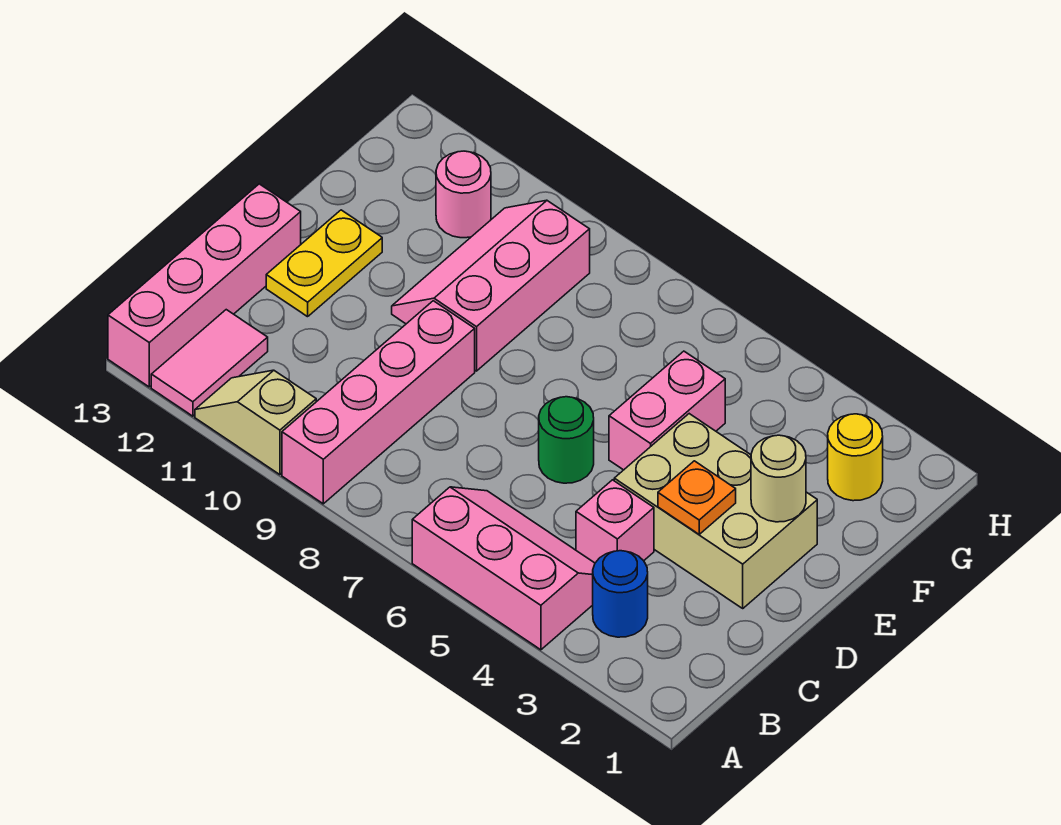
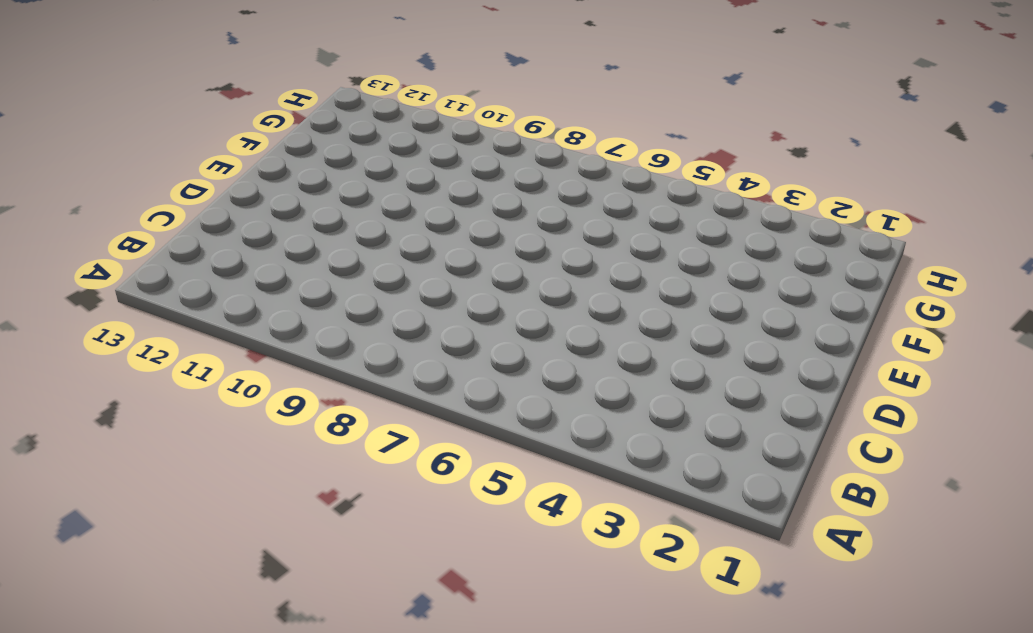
none -> pink 2x3 slope [412,487,595,650]
none -> pink 1x4 brick [282,301,475,504]
none -> tan 1x2 slope [195,370,316,475]

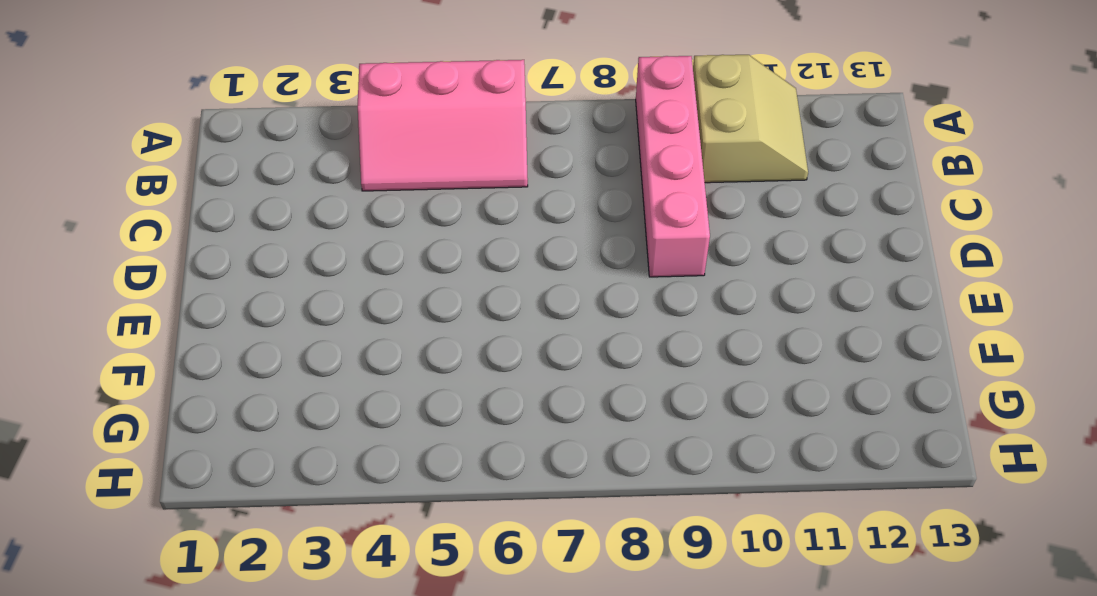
tan 2x2 slope [693,55,808,183] -> tan 1x2 slope [195,370,316,475]
none -> pink 1x2 tile [151,310,268,416]
none -> pink 1x4 brick [108,184,301,387]
none -> blue 1x1 round brick [593,551,648,637]

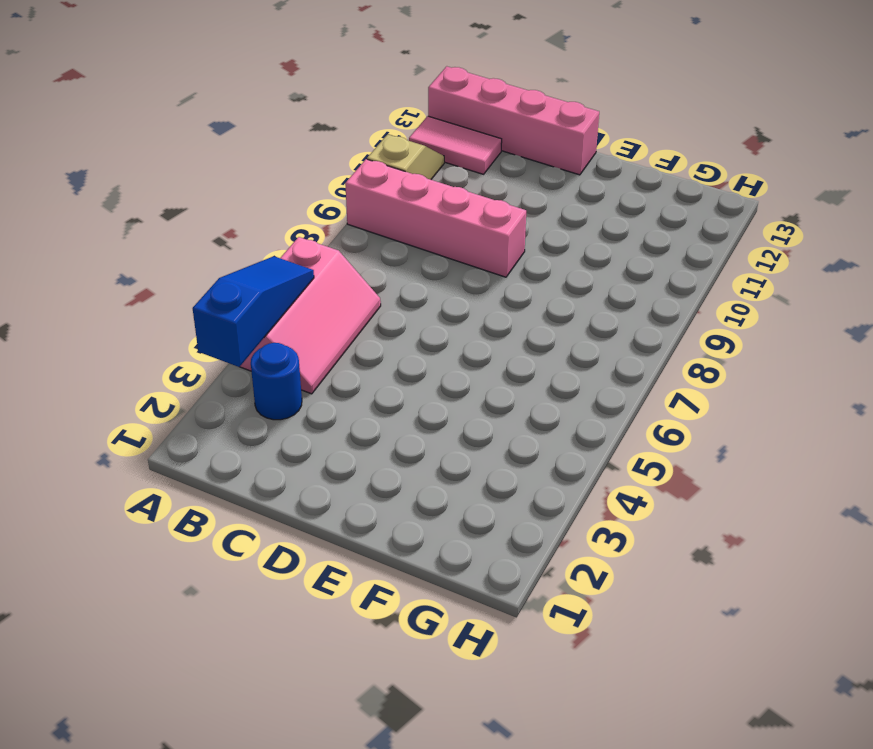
blue 1x3 slope [193,256,314,367] -> none
none -> pink 1x1 brick [576,480,654,563]
none -> tan 2x3 brick [614,414,817,608]
none -> green 1x1 round brick [539,397,594,483]

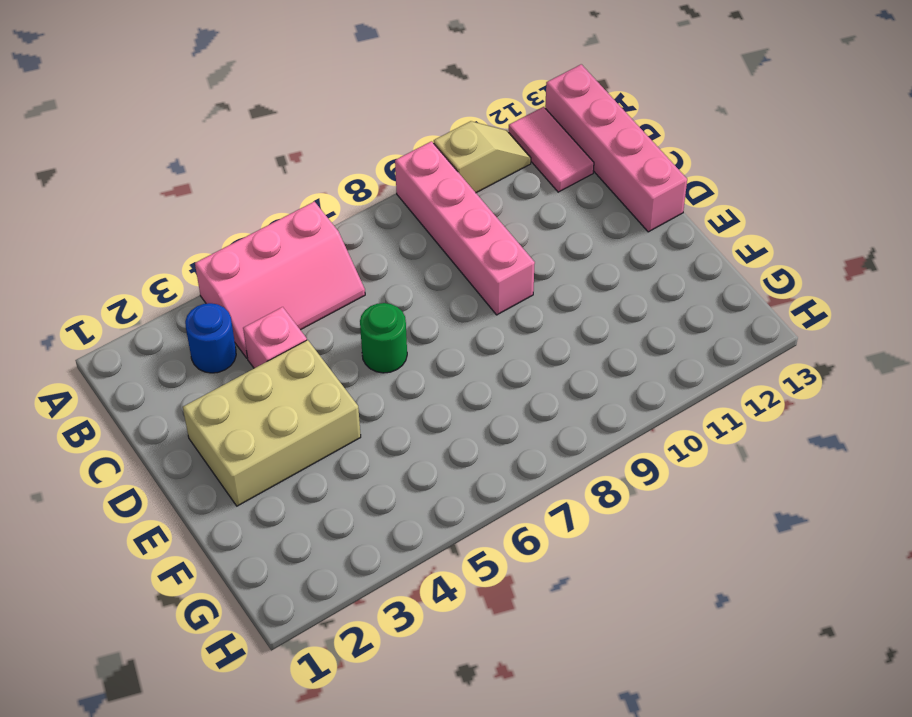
none -> yellow 1x2 plate [266,210,382,317]
none -> pink 1x2 brick [609,351,725,470]
none -> pink 2x3 slope [392,200,590,371]

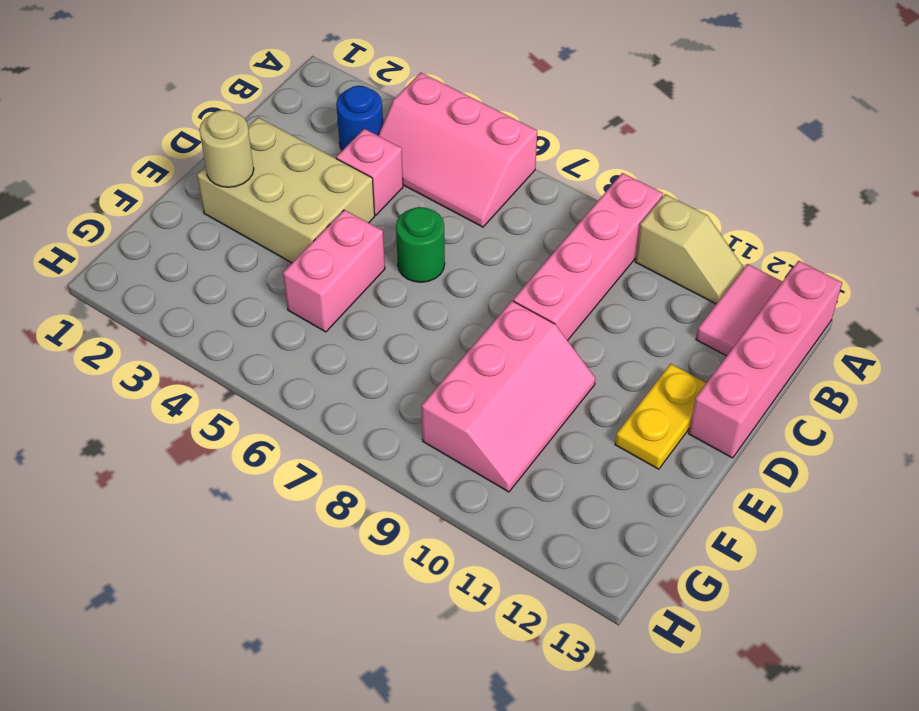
none -> yellow 1x1 round brick [828,414,883,501]
none -> pink 1x1 round brick [436,151,491,238]
none -> orange 1x1 plate [658,461,736,534]

